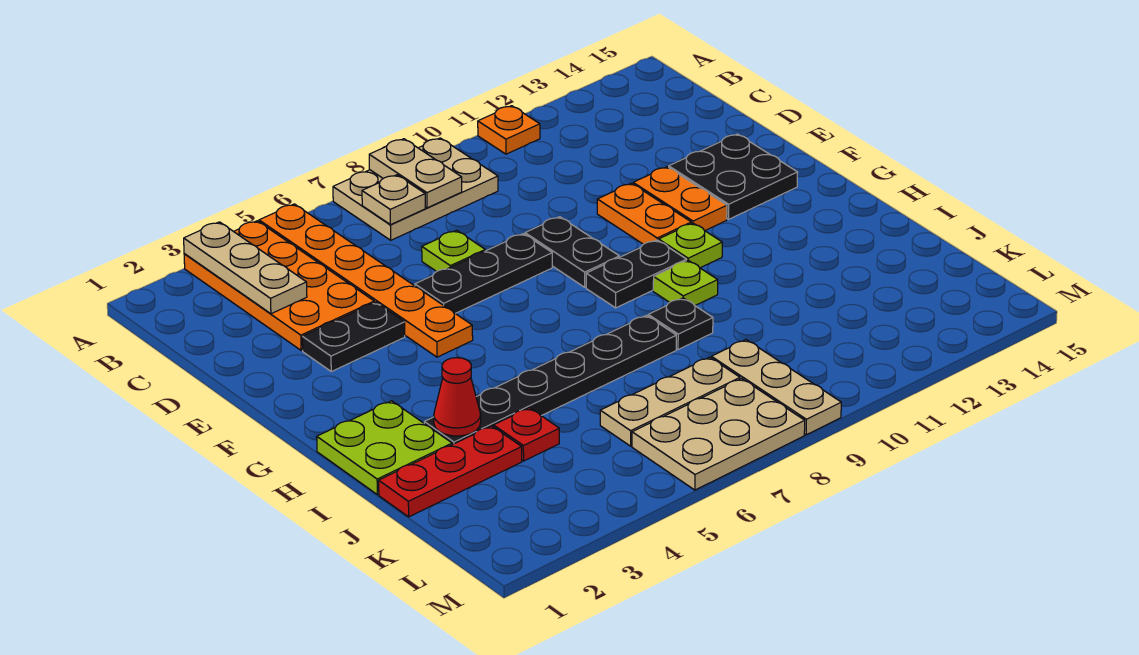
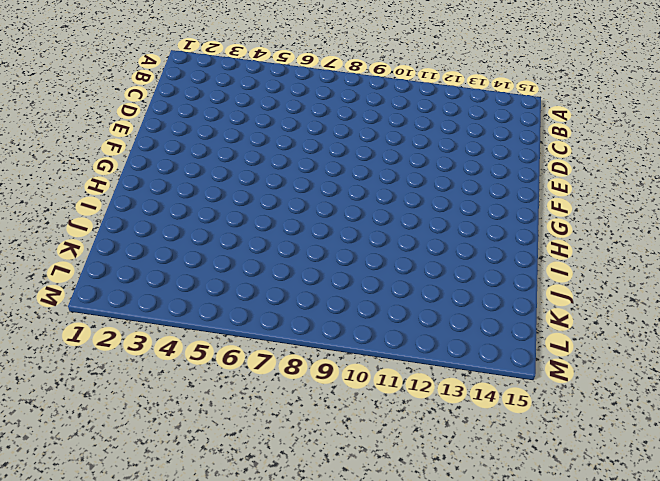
none -> orange 2x4 plate [184,221,374,350]
none -> orange 1x6 plate [259,204,473,357]
none -> tan 2x3 plate [333,138,498,240]

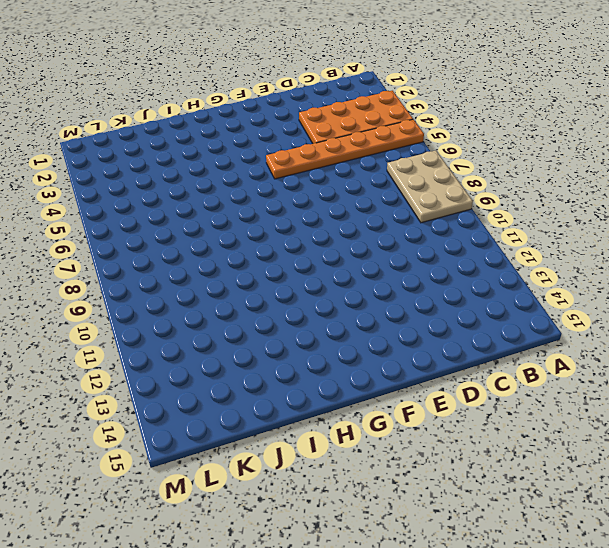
none -> orange 1x1 plate [478,106,540,154]
none -> lime 1x1 plate [422,230,485,272]
none -> black 1x2 plate [302,302,405,371]

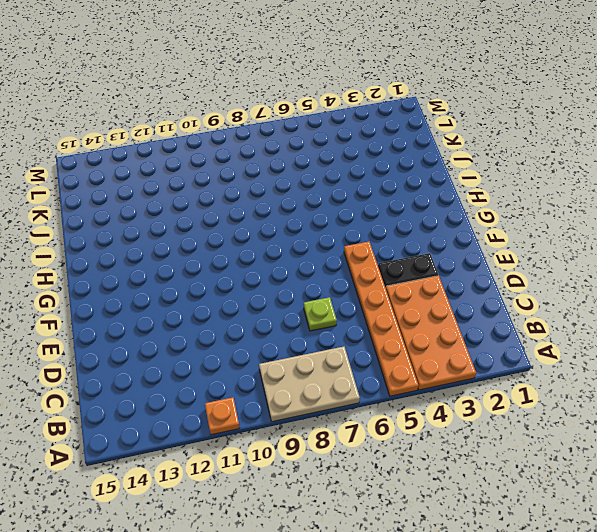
none -> black 1x3 plate [415,234,552,313]
none -> black 1x2 plate [525,217,619,287]
none -> orange 1x2 plate [597,183,691,244]

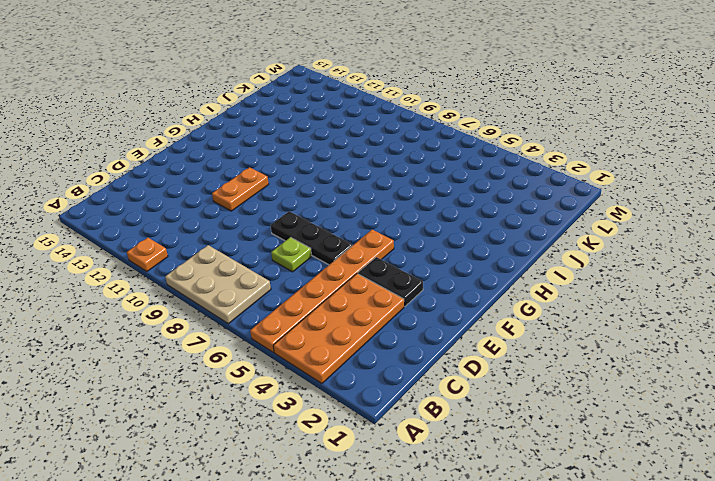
none -> black 1x2 plate [525,217,619,287]
none -> orange 1x2 plate [633,167,727,231]
none -> black 2x2 plate [669,134,798,219]

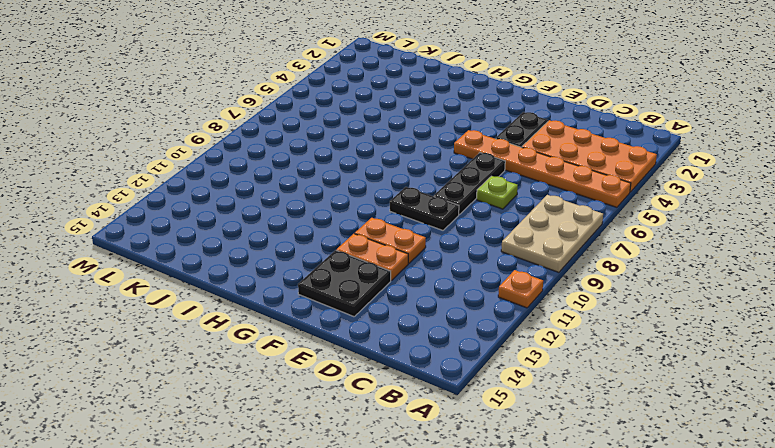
none -> black 1x2 plate [586,240,686,308]
none -> lime 1x1 plate [659,223,722,268]
none -> lime 2x2 plate [317,401,452,495]

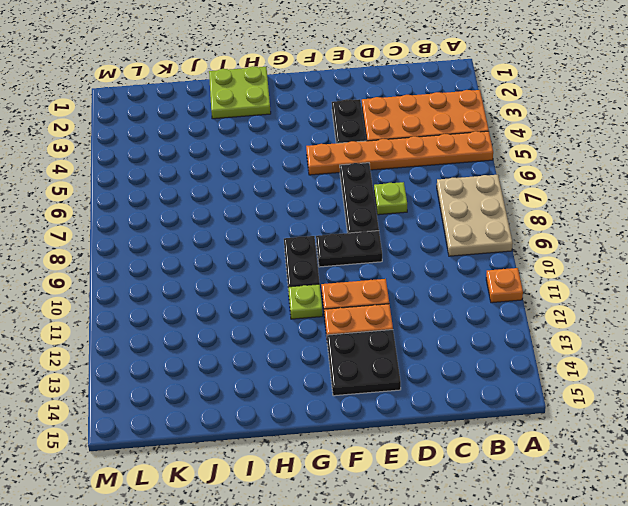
none -> lime 1x1 plate [653,260,718,305]
none -> black 1x6 plate [424,315,676,445]
none -> black 1x1 plate [648,298,713,349]

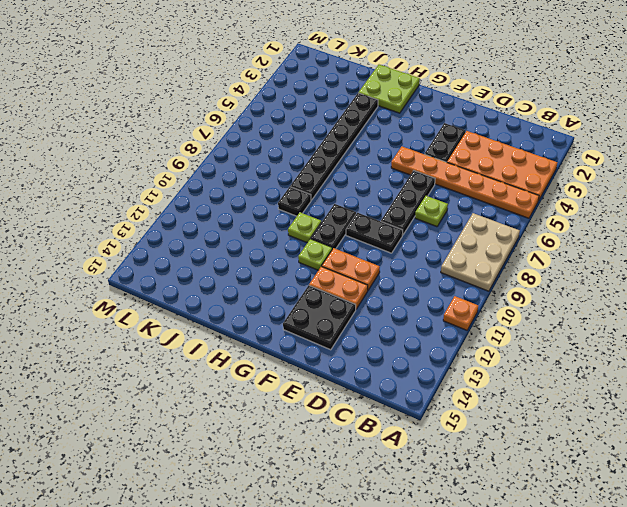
none -> red 1x3 plate [379,426,522,517]
none -> red 1x1 plate [494,408,559,461]
none -> tan 1x3 plate [600,357,740,446]

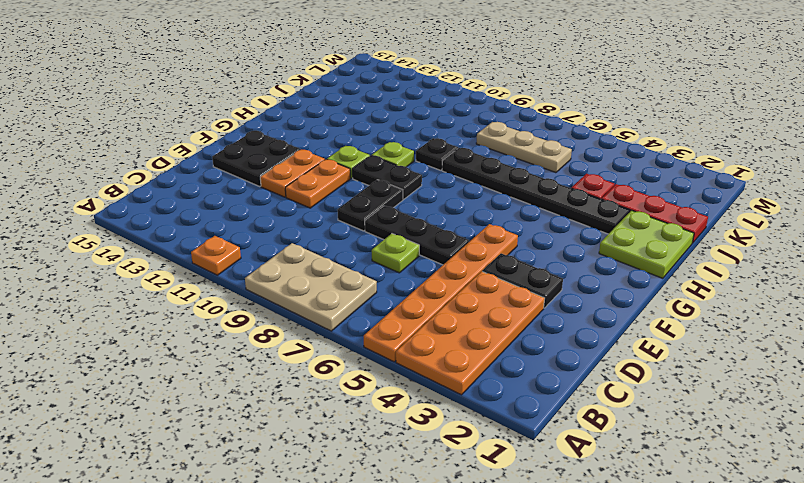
none -> tan 1x3 plate [711,340,841,435]
none -> tan 2x3 plate [632,379,805,490]
none -> tan 1x3 plate [184,222,307,314]

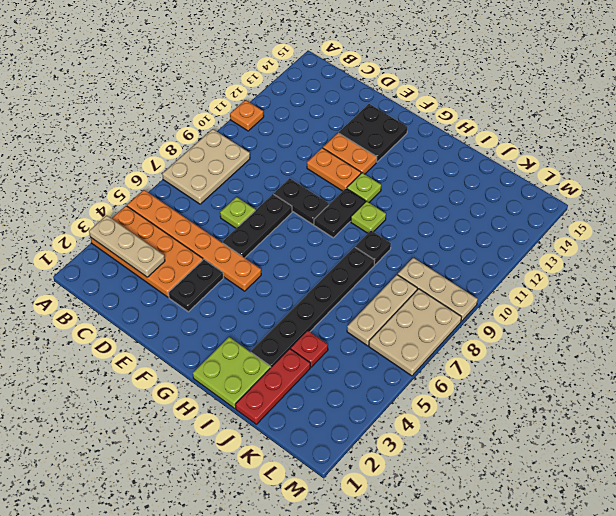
none -> tan 1x2 plate [369,139,462,208]
none -> tan 1x1 plate [362,175,425,225]
none -> red 1x1 cone [434,358,481,436]

